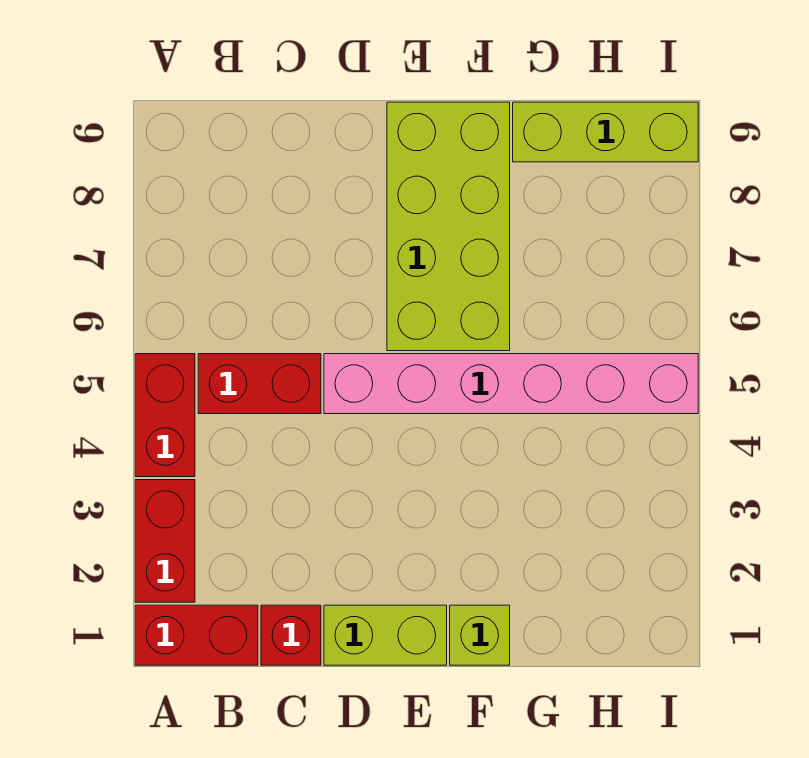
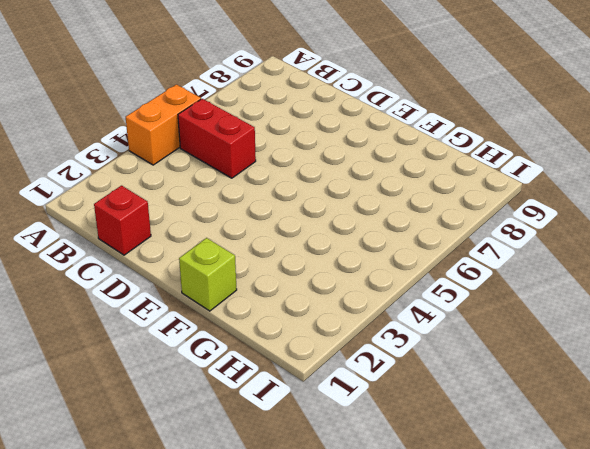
orange 1x2 brick [126,84,201,165] -> red 1x2 brick [135,354,195,477]
none -> red 1x2 brick [135,605,258,665]
none -> red 1x2 brick [135,480,195,602]

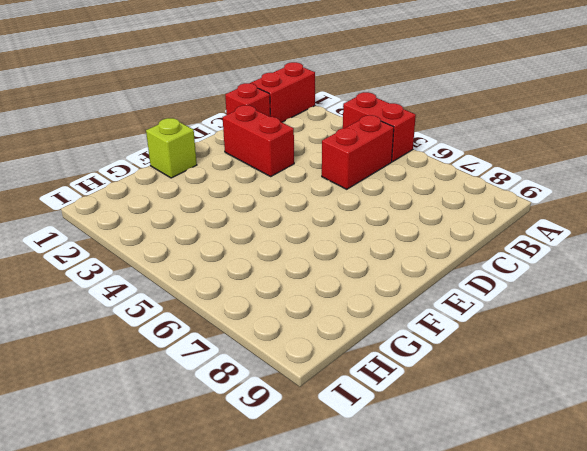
red 1x2 brick [223,105,294,176] -> red 1x2 brick moved to [135,480,195,602]
none -> lime 1x2 brick [324,605,447,665]
none -> pink 1x6 brick [324,354,698,414]

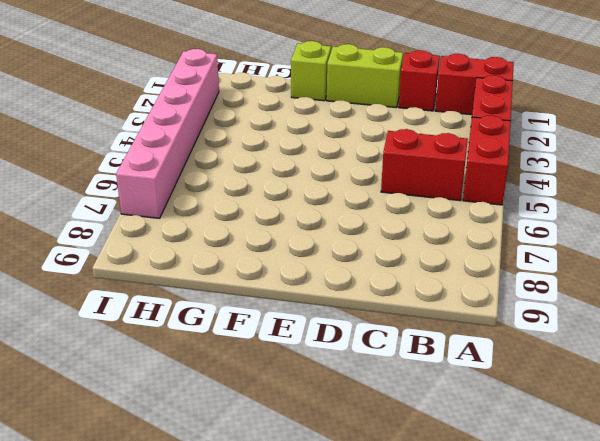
pink 1x6 brick [116,49,219,218] -> pink 1x6 brick turned to [324,354,698,414]
none -> lime 2x4 brick [387,102,510,351]
none -> lime 1x3 brick [513,102,698,162]

